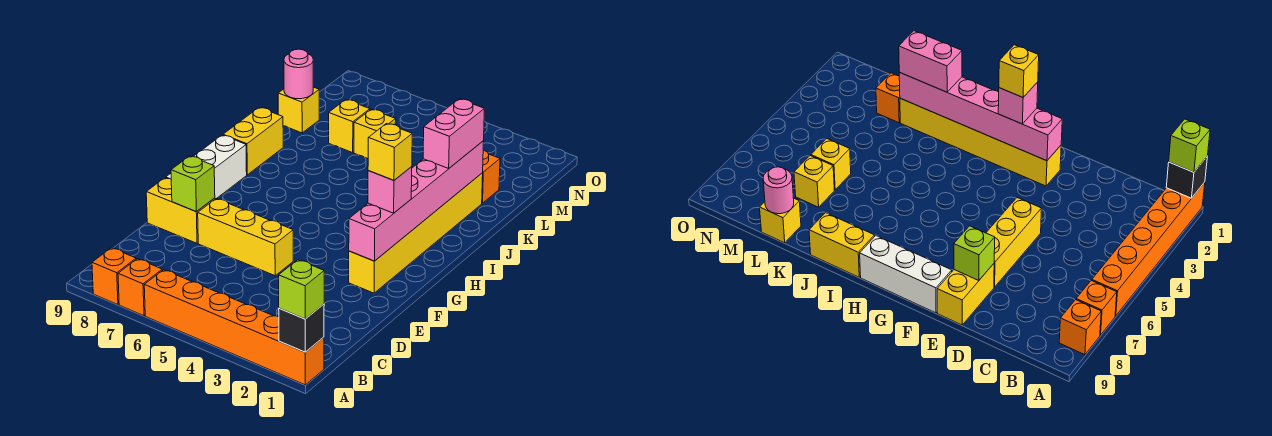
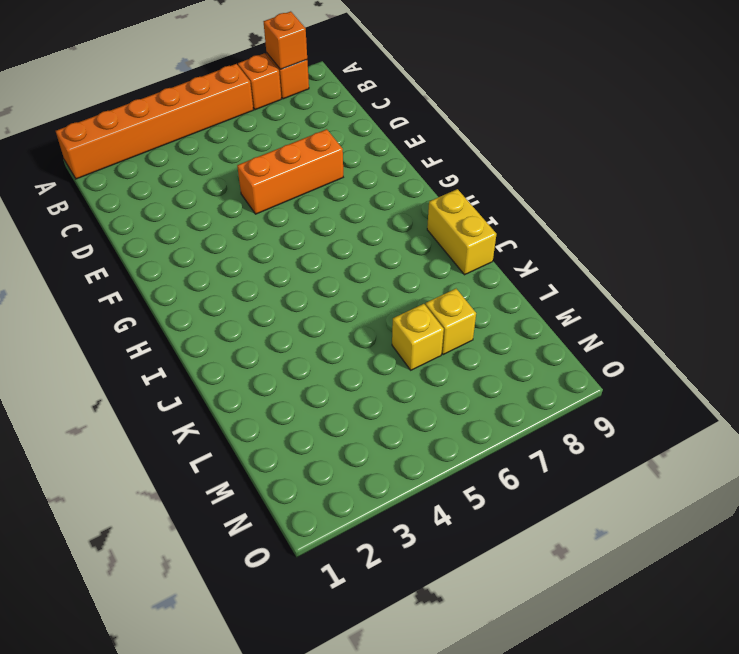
orange 1x1 brick [264,11,307,69] -> orange 1x1 brick moved to [482,150,500,203]
orange 1x3 brick [237,129,343,214] -> yellow 1x3 brick [198,199,293,276]
none -> yellow 1x2 brick [146,178,215,243]
none -> yellow 1x6 brick [349,173,483,293]
none -> white 1x3 brick [166,135,247,199]

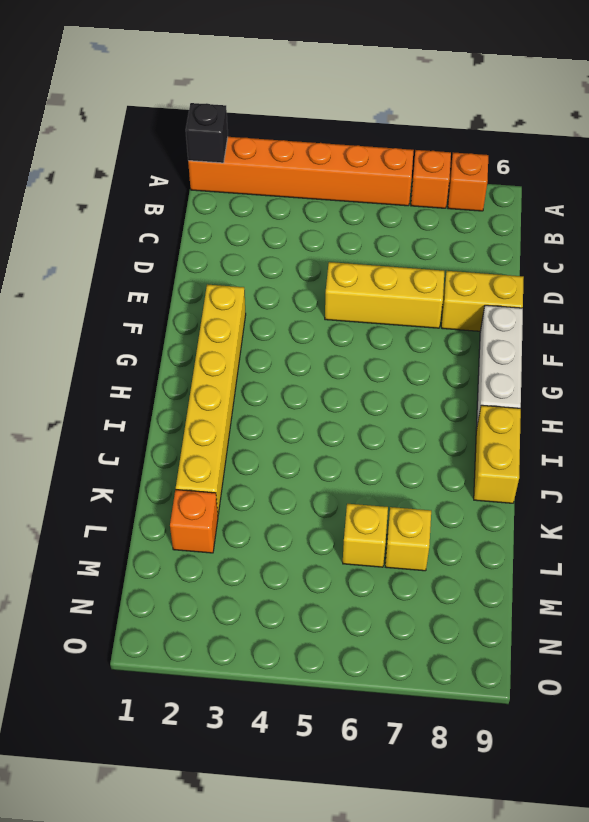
none -> yellow 1x1 brick [278,87,319,133]
none -> lime 1x1 brick [171,156,215,212]
none -> pink 1x6 brick [349,141,484,261]

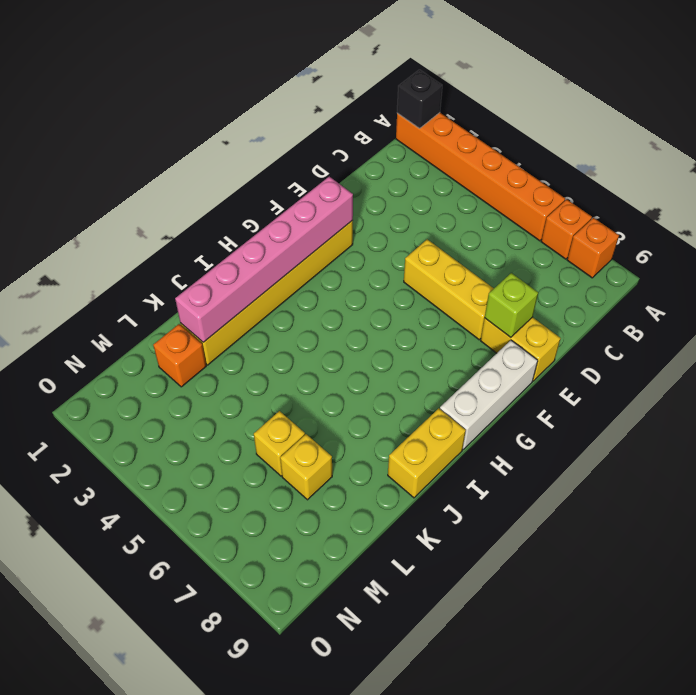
none -> yellow 1x1 brick [278,87,319,133]
none -> pink 1x1 round brick [284,49,313,99]
none -> lime 1x1 brick [279,260,324,319]

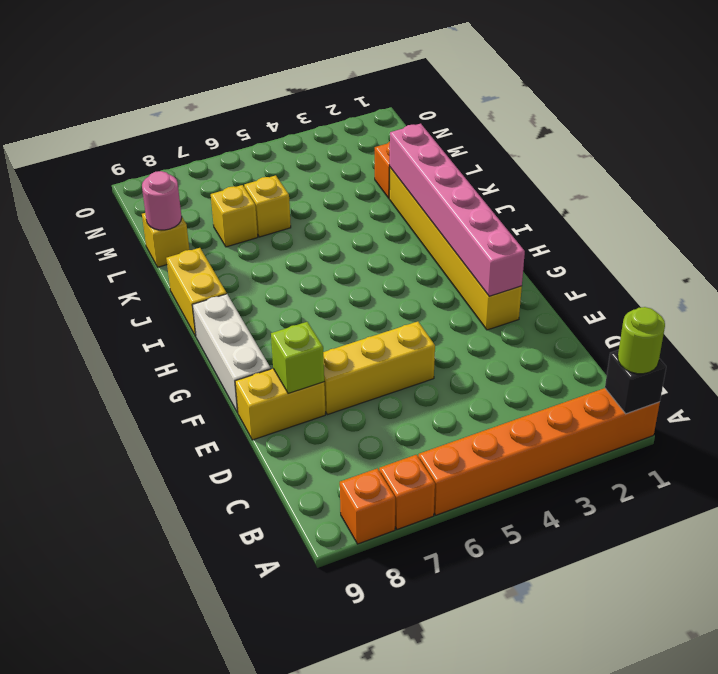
lime 1x1 round brick [618,307,665,374] -> lime 1x1 brick [279,260,324,319]
none -> pink 1x1 brick [368,167,412,213]
none -> pink 1x2 brick [423,99,484,168]
none -> yellow 1x1 brick [368,124,412,180]

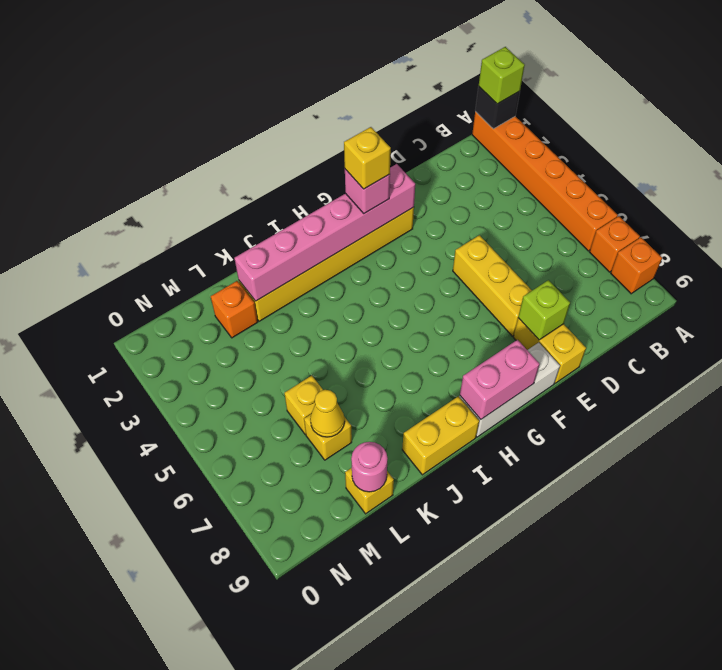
pink 1x2 brick [460,340,540,419] -> pink 1x2 brick moved to [423,99,484,168]
yellow 1x1 cone [310,390,344,437] -> none

